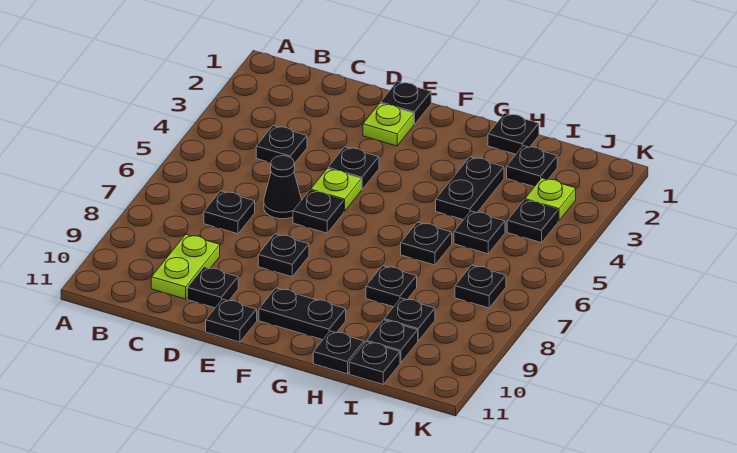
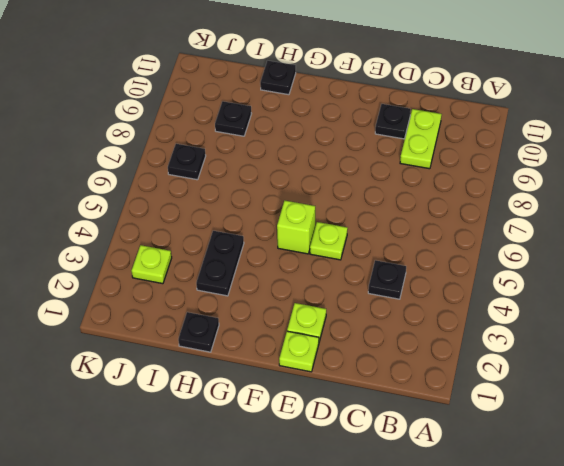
lime 1x1 plate [279,331,319,372] -> black 1x1 plate [381,81,431,124]
lime 1x1 brick [277,201,315,254] -> none
none -> black 1x1 plate [204,191,255,234]
none -> black 1x1 cone [264,156,301,219]
none -> black 1x1 plate [328,147,379,190]

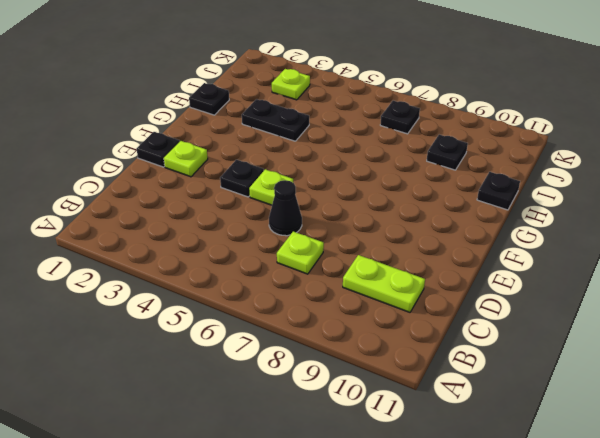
lime 1x1 plate [277,232,324,274] -> black 1x1 plate [204,191,255,234]
none -> black 1x1 plate [256,126,307,163]
none -> black 1x1 plate [187,267,238,308]
none -> black 1x1 plate [293,190,344,233]

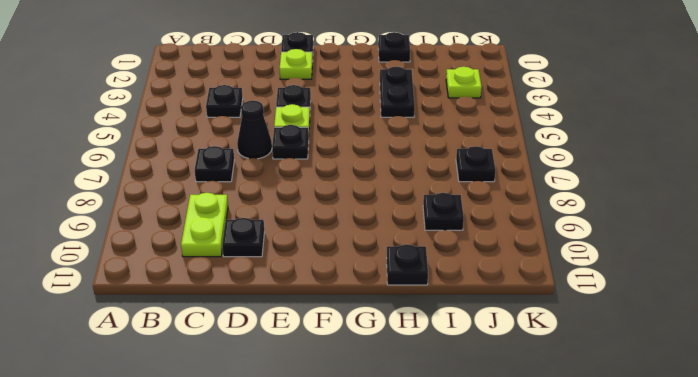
none -> black 1x1 plate [258,234,309,277]
none -> black 1x1 plate [206,299,257,342]
none -> black 1x2 plate [259,288,346,340]

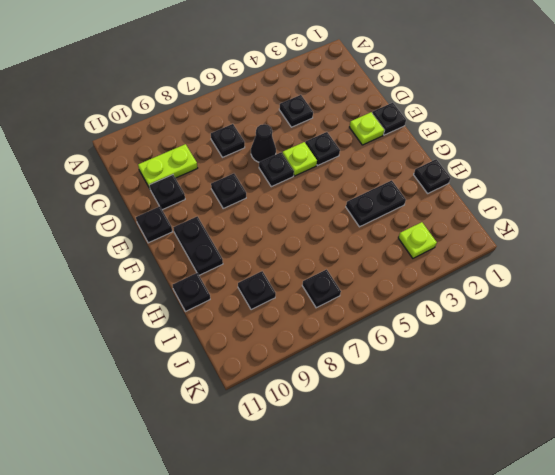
none -> black 1x1 plate [401,222,452,265]
none -> black 1x1 plate [366,266,417,307]
none -> black 1x1 plate [507,146,557,187]

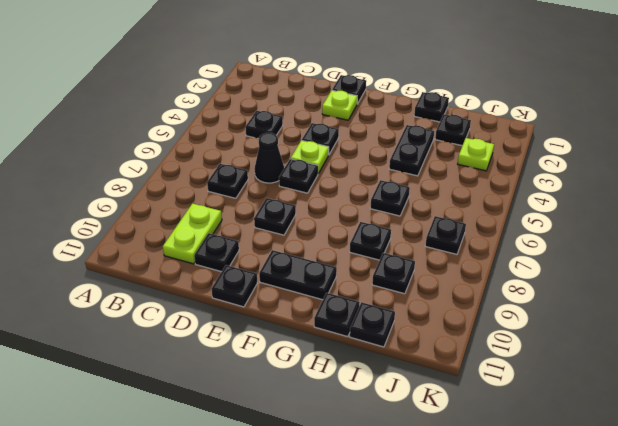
none -> black 1x1 plate [454,211,505,254]
none -> black 1x1 plate [367,320,418,363]
none -> black 1x1 plate [507,200,558,243]

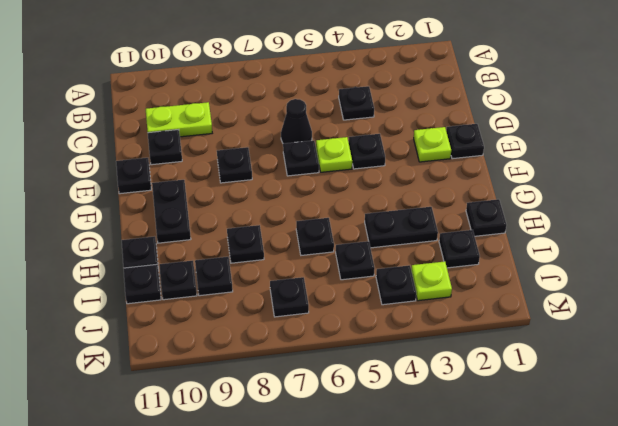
none -> black 1x1 plate [204,191,255,234]

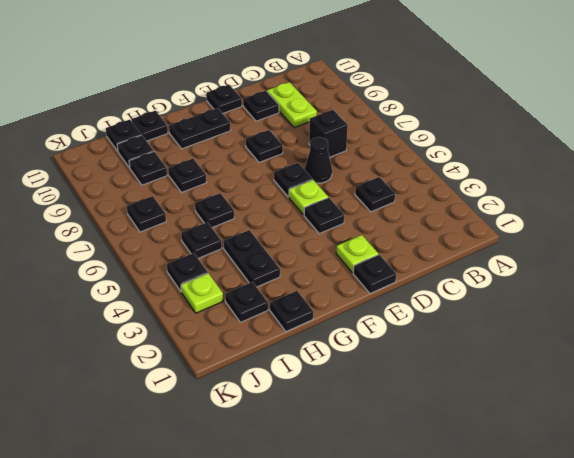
black 1x1 brick [309,110,348,157] -> black 1x1 plate [204,191,255,234]

